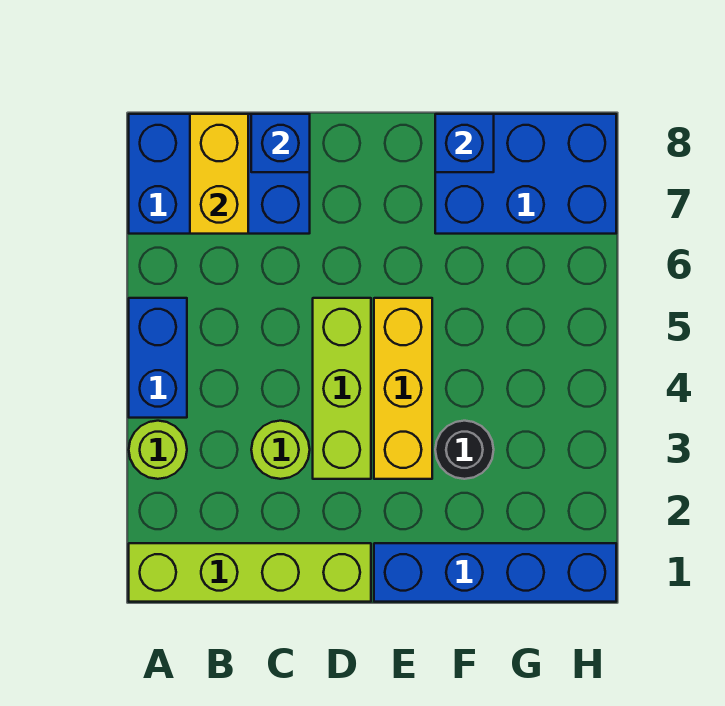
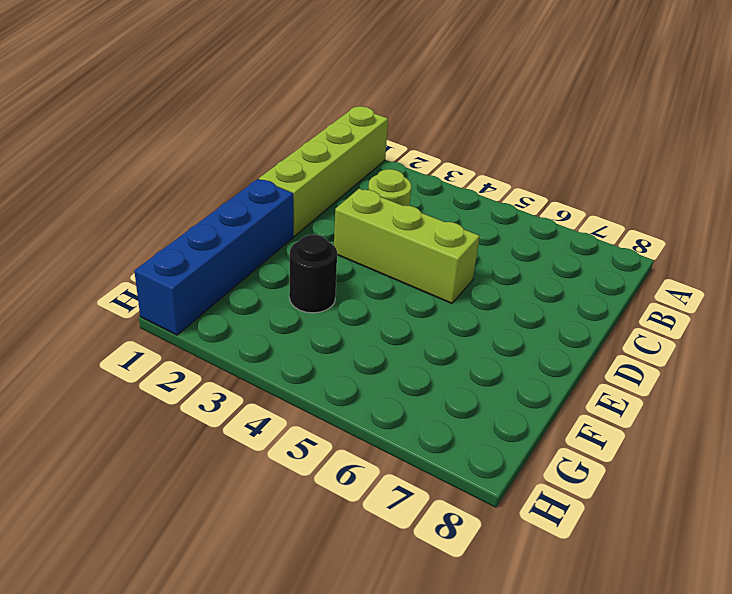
none -> lime 1x1 round brick [129,421,187,479]
none -> blue 1x2 brick [129,298,187,418]
none -> blue 2x3 brick [129,114,310,234]

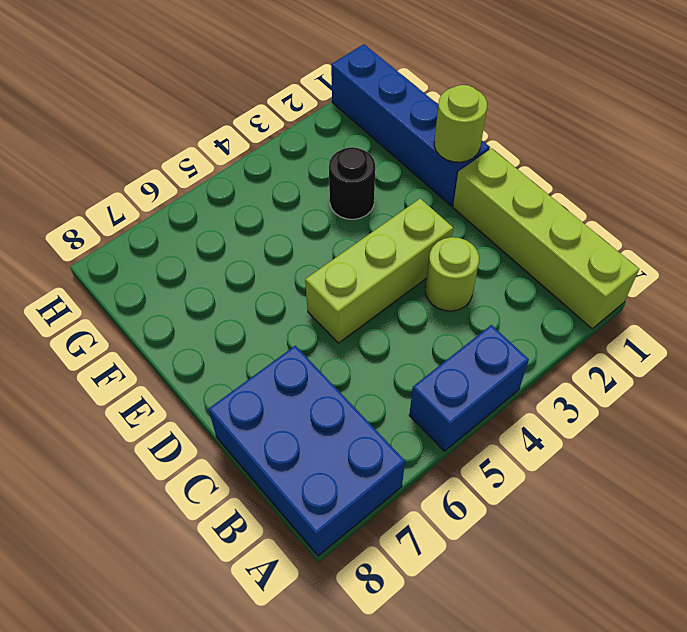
lime 1x1 round brick [434,85,487,162] -> lime 1x1 round brick moved to [129,421,187,479]
none -> yellow 1x3 brick [374,298,432,479]
none -> blue 2x3 brick [435,114,616,234]
none -> yellow 1x2 brick [190,114,248,234]

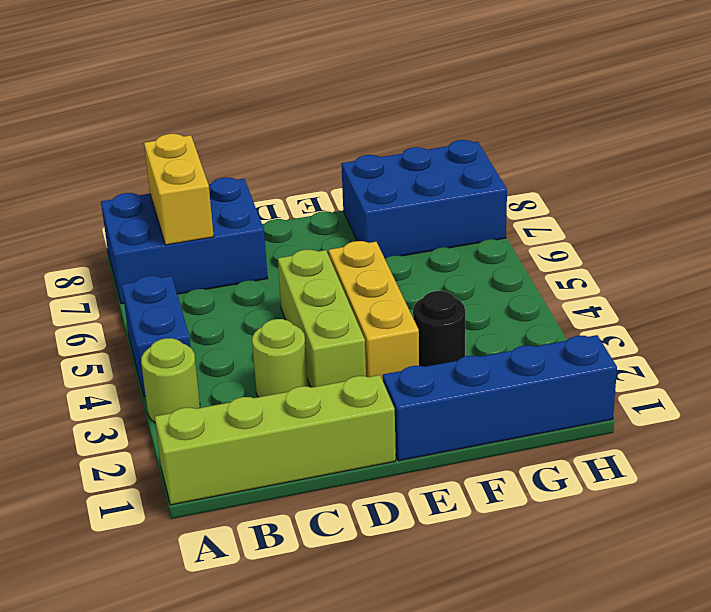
none -> blue 1x1 brick [251,114,310,172]
none -> blue 1x1 brick [435,114,494,172]

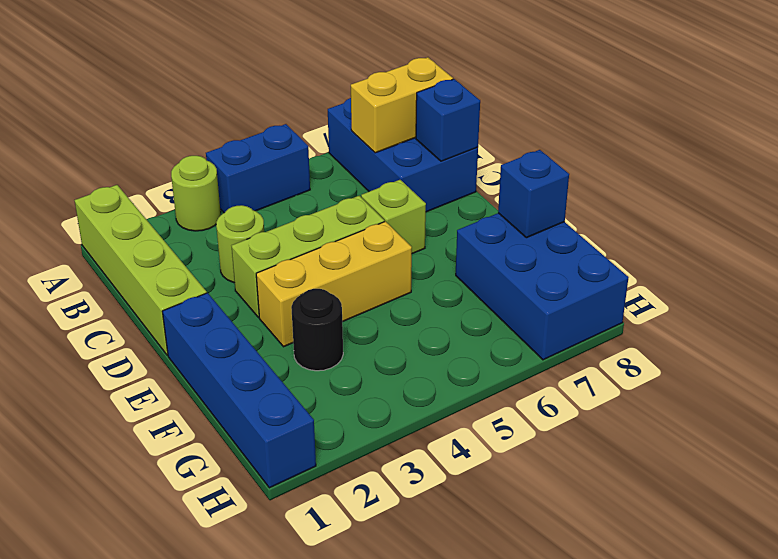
lime 1x1 brick [361,180,426,254] -> none

